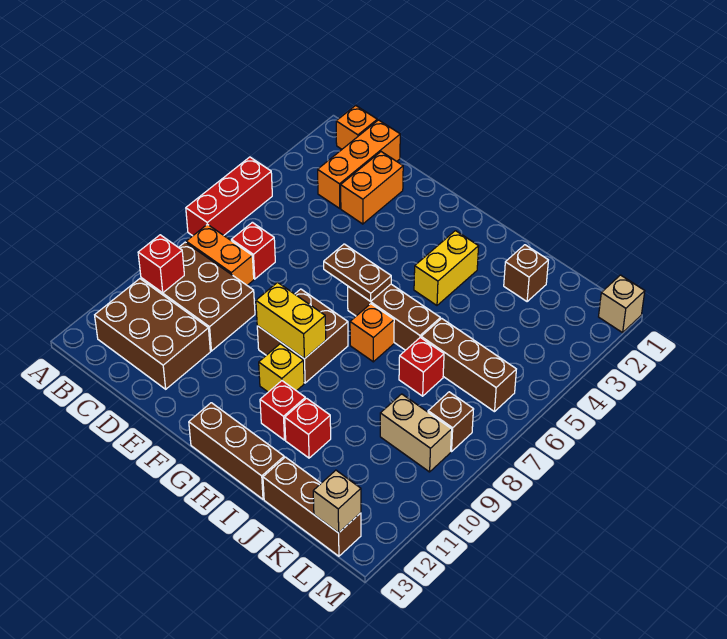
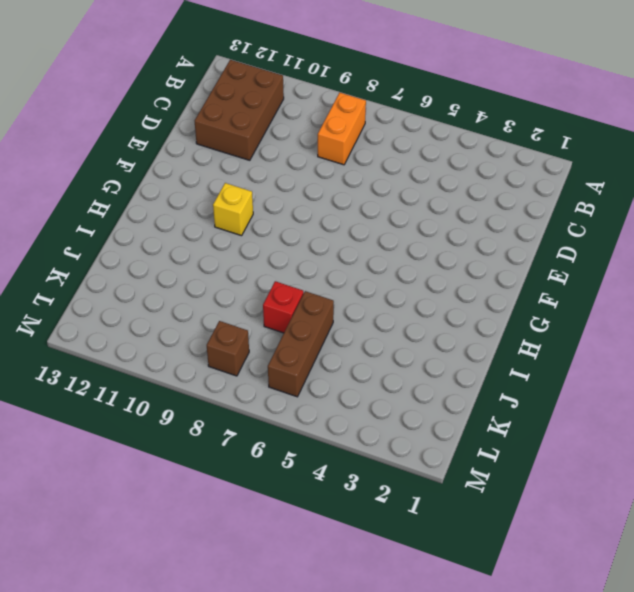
none -> red 1x3 brick [186,157,272,236]
none -> orange 1x1 brick [336,105,377,149]
none -> brown 2x3 brick [141,242,255,351]

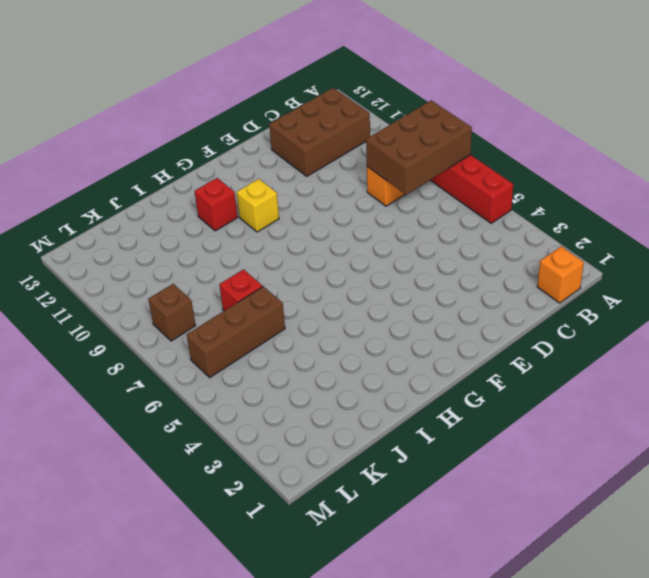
brown 2x3 brick [366,100,472,195] -> brown 2x3 brick moved to [141,242,255,351]
none -> orange 1x3 brick [318,120,400,208]
none -> red 1x1 brick [231,222,275,279]
none -> orange 1x2 brick [341,152,403,224]

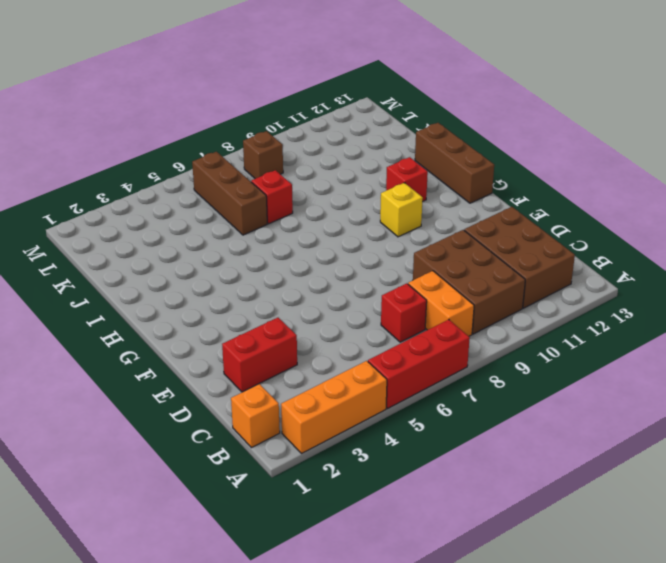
orange 1x3 brick [281,361,387,454] -> orange 1x3 brick moved to [318,120,400,208]
red 1x2 brick [222,318,297,392] -> orange 1x2 brick [341,152,403,224]
none -> brown 2x2 brick [257,289,348,383]
none -> brown 1x3 brick [348,284,440,350]
none -> yellow 1x2 brick [414,231,479,305]

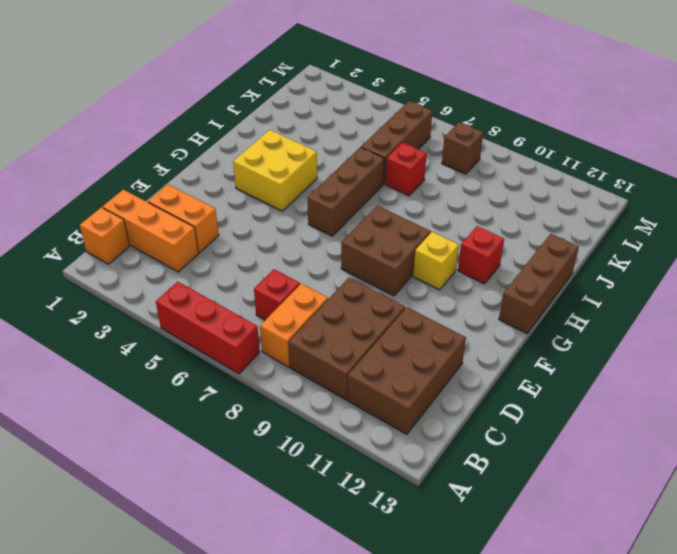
yellow 2x2 brick [233,130,317,211] -> yellow 1x2 brick [414,231,479,305]
none -> orange 1x1 brick [350,304,394,362]
none -> red 1x1 brick [285,398,331,458]
none -> brown 1x1 brick [504,245,548,301]

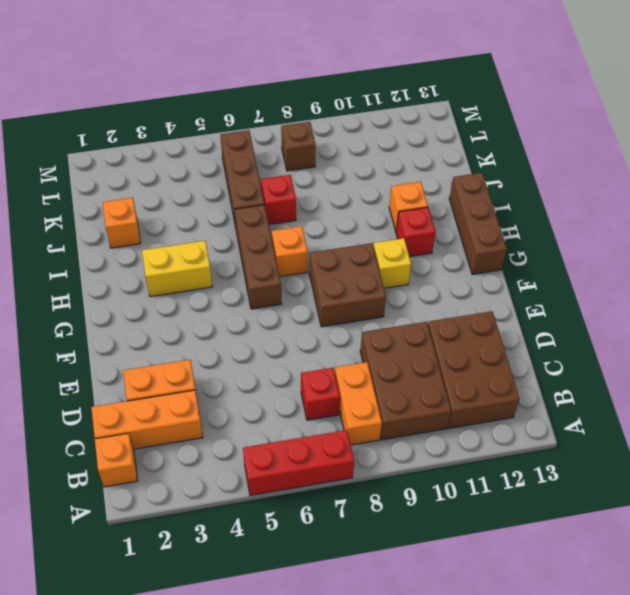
orange 1x1 brick [389,182,428,231] -> red 1x1 brick [285,398,331,458]
orange 1x1 brick [103,198,140,248] -> brown 1x1 brick [504,245,548,301]
none -> brown 1x3 brick [263,457,361,556]
none -> tan 1x2 brick [380,394,452,472]
none -> tan 1x1 brick [599,275,645,333]

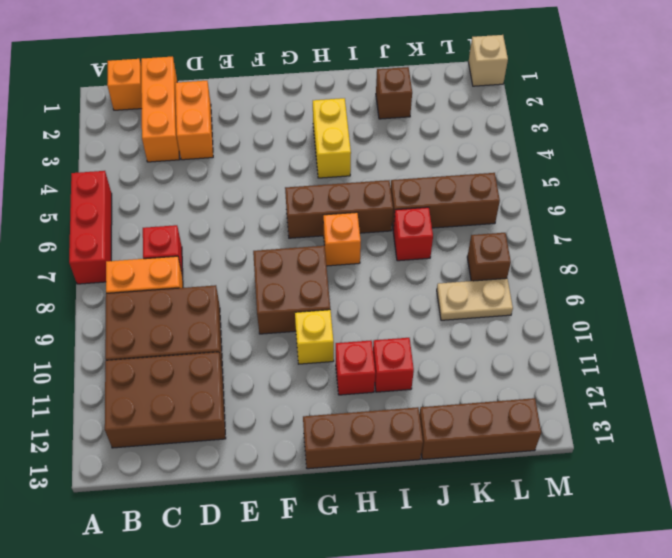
tan 1x2 plate [437,278,513,320] -> tan 1x2 brick [380,394,452,472]
none -> red 1x1 brick [138,235,184,293]
none -> brown 1x2 plate [324,244,391,301]
none -> yellow 1x2 brick [256,282,326,359]

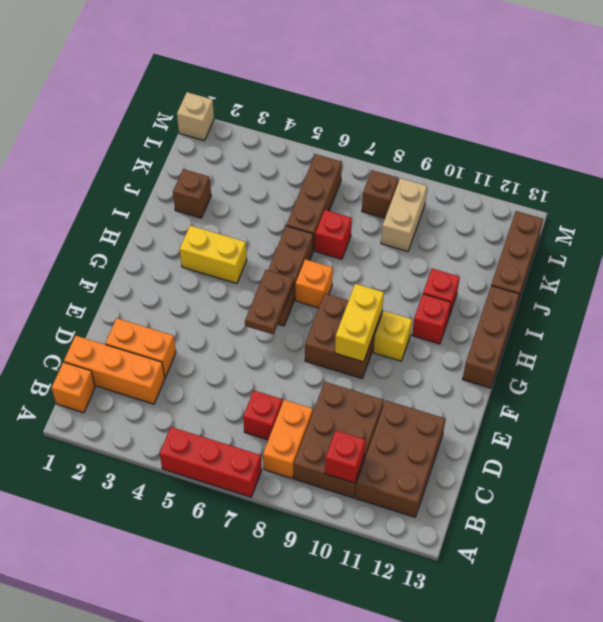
none -> tan 1x1 brick [313,470,361,533]

